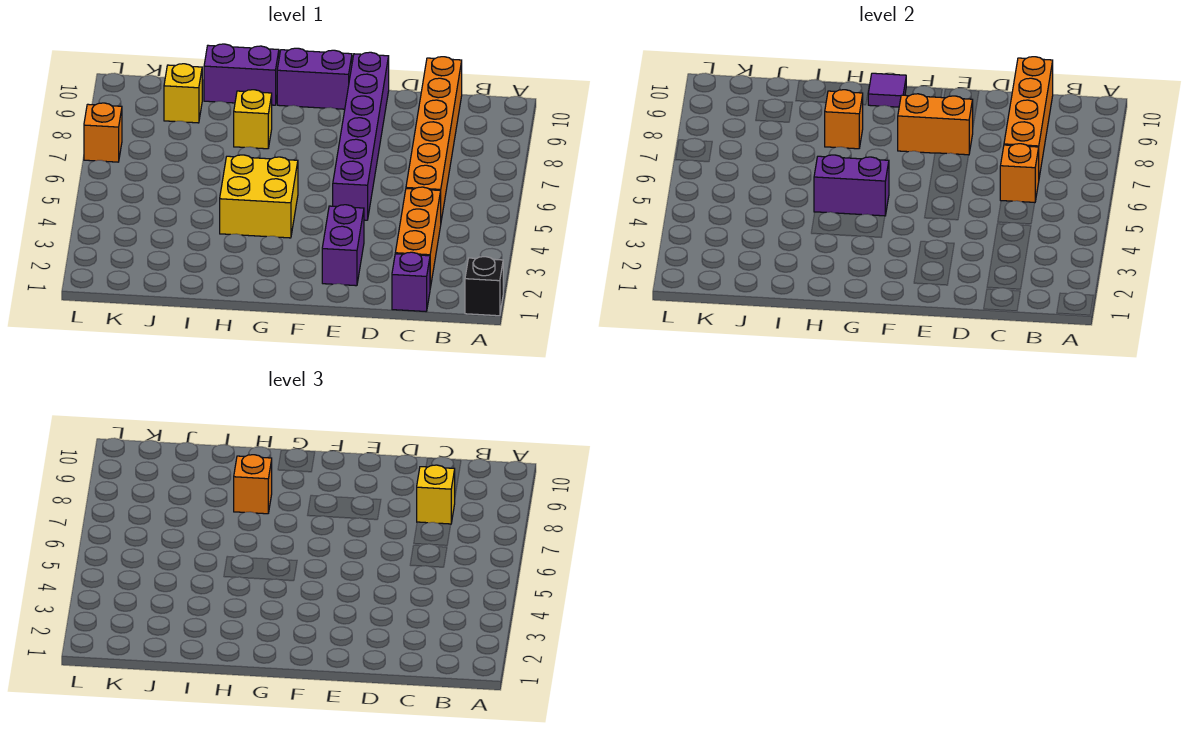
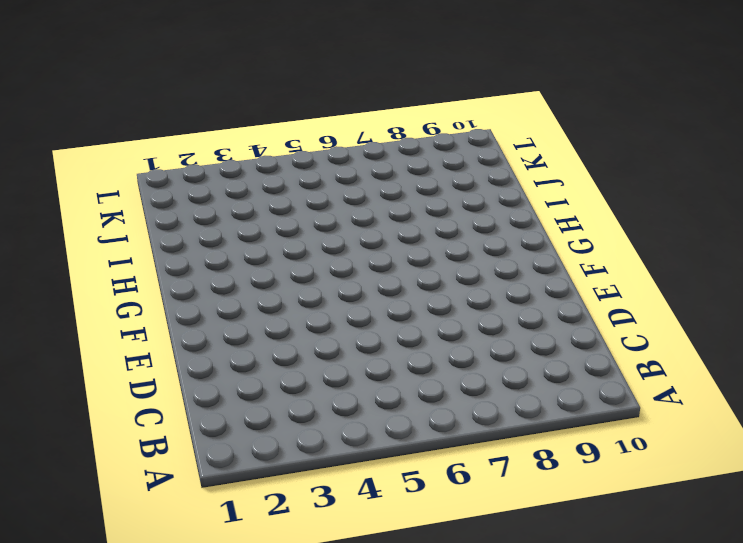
none -> black 1x1 brick [465,257,503,316]
none -> purple 1x1 brick [392,252,430,311]
none -> orange 1x3 brick [395,187,441,288]

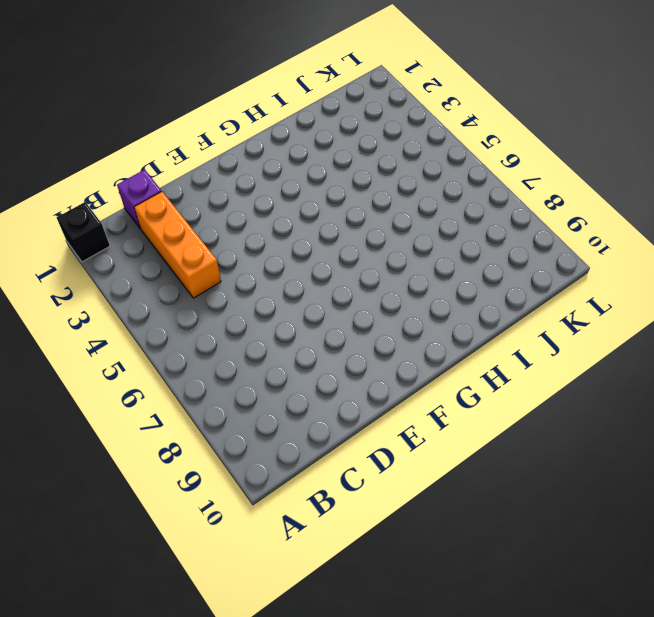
none -> orange 1x6 brick [406,57,462,220]
none -> purple 1x2 brick [322,205,364,286]
none -> purple 1x6 brick [333,52,389,220]

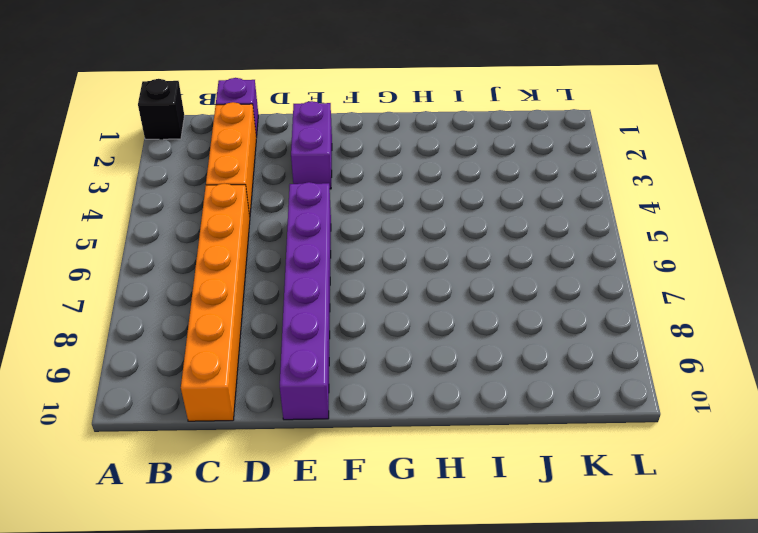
none -> purple 1x2 brick [277,48,352,109]
none -> yellow 2x2 brick [220,155,298,238]
none -> yellow 1x1 brick [234,90,272,149]

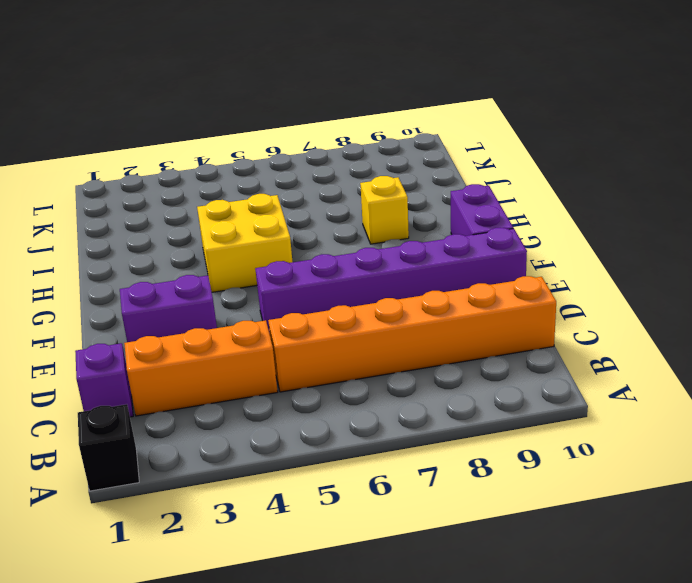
none -> purple 1x2 brick [204,44,279,105]
none -> yellow 1x1 brick [164,64,202,123]
none -> orange 1x1 brick [84,103,122,162]

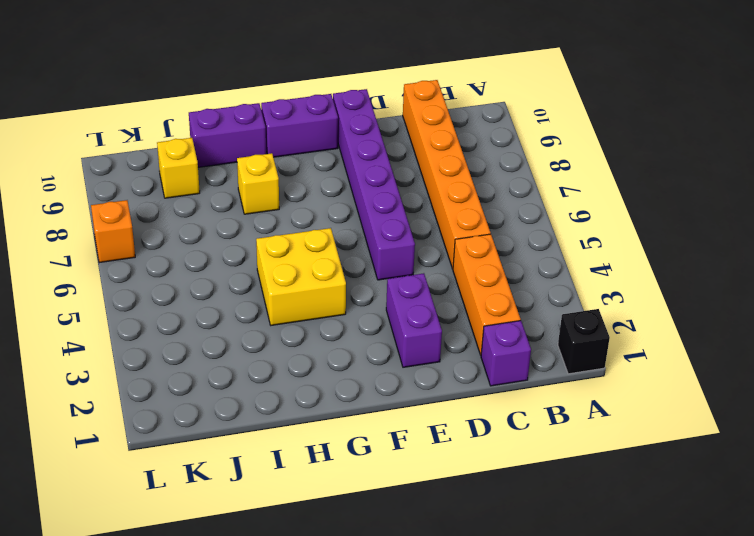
none -> orange 1x1 brick [1000,144,1039,202]
none -> orange 1x4 brick [1004,57,1053,177]
none -> orange 1x2 brick [898,94,973,155]

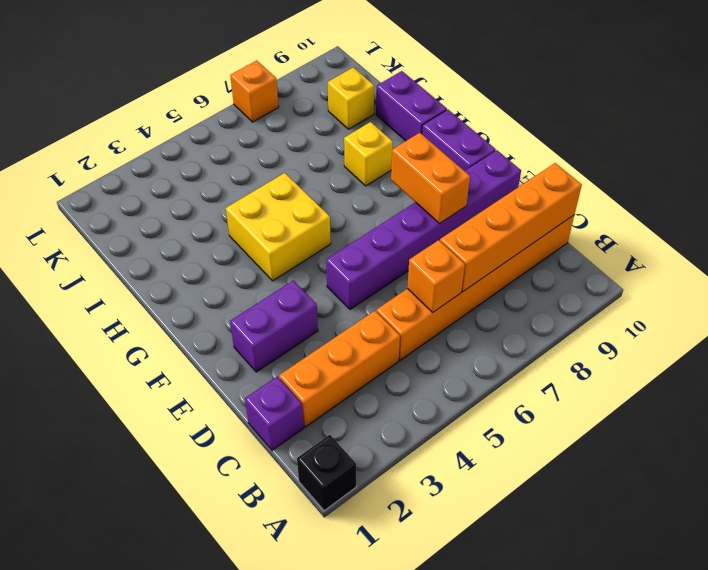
none -> purple 1x2 brick [814,155,889,216]
none -> purple 1x1 tile [868,73,907,107]
none -> orange 1x1 brick [825,90,863,149]

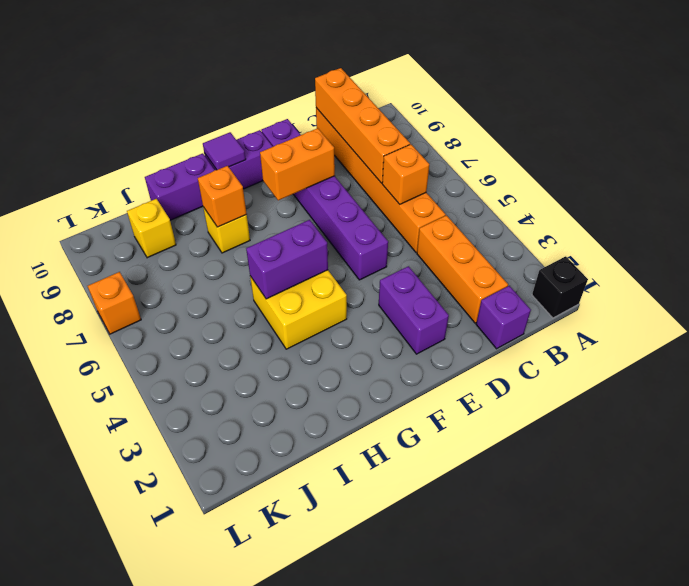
none -> yellow 1x1 brick [417,465,455,524]
none -> orange 1x1 brick [234,455,272,514]

